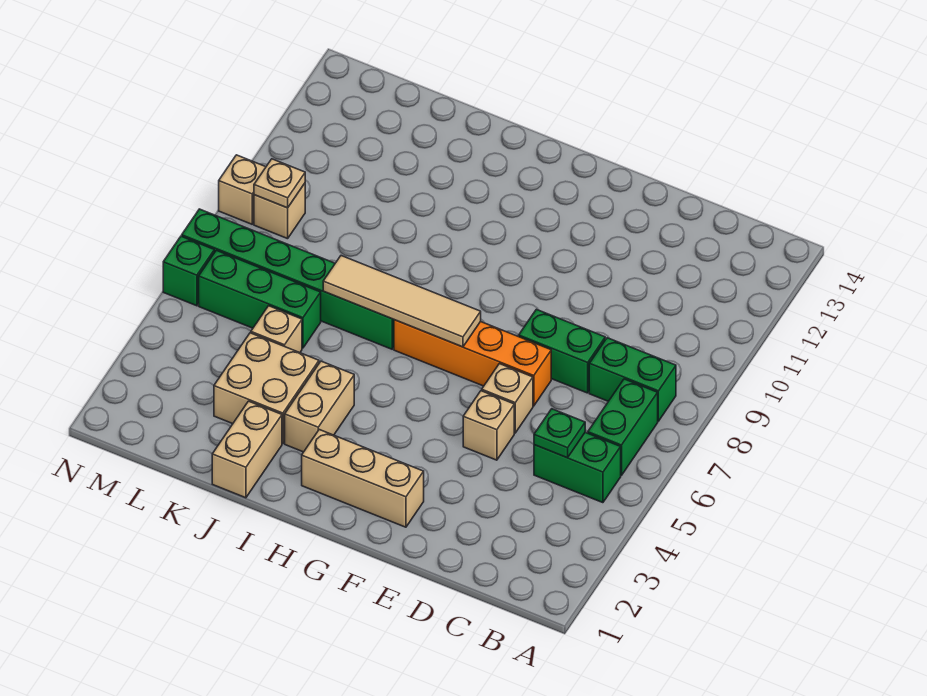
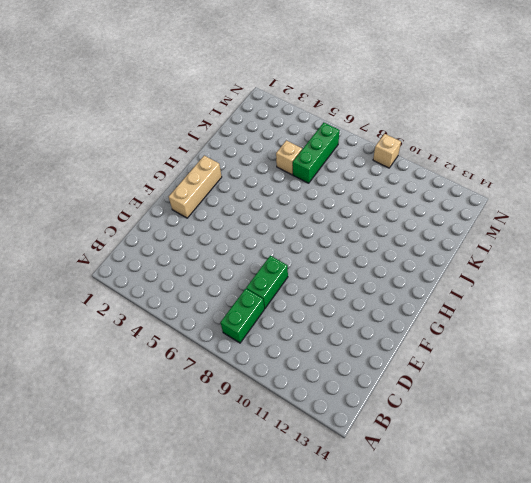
none -> green 1x2 brick [534,432,621,503]
none -> green 1x2 brick [588,379,658,476]
none -> tan 1x1 brick [463,391,514,460]

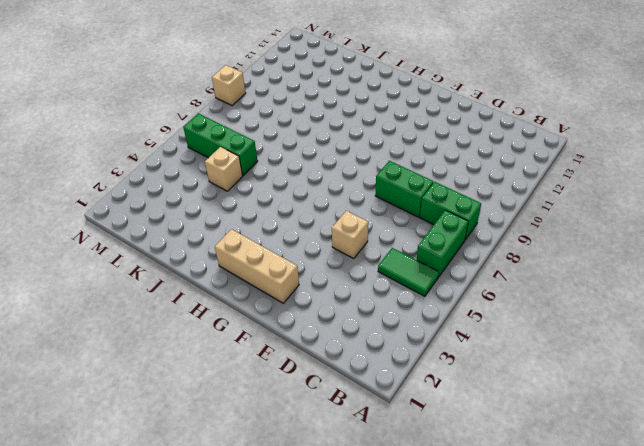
green 1x2 tile [378,248,439,296] -> green 1x2 brick [534,432,621,503]
none -> tan 1x1 brick [482,364,533,433]
none -> orange 1x4 brick [394,320,551,406]
none -> tan 1x2 brick [285,361,354,452]

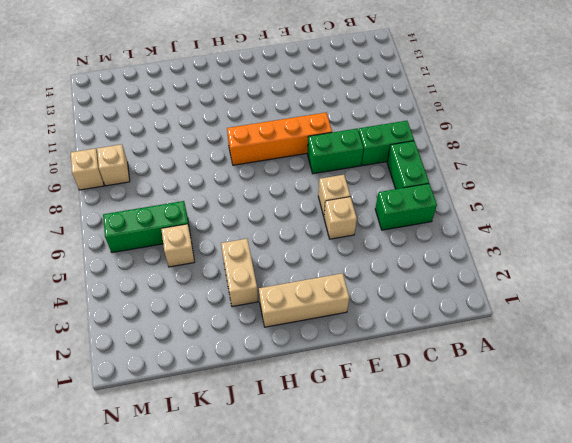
orange 1x4 brick [227,113,332,165] -> orange 1x4 brick moved to [394,320,551,406]
none -> green 1x6 brick [182,209,394,349]
none -> tan 1x2 brick [212,401,282,498]
none -> tan 2x2 brick [214,333,319,444]

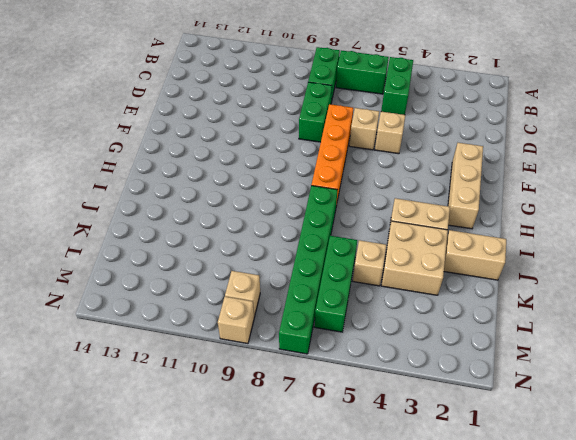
none -> green 1x1 brick [163,236,214,306]
none -> green 1x1 plate [534,409,585,458]
none -> tan 1x4 tile [323,256,481,347]

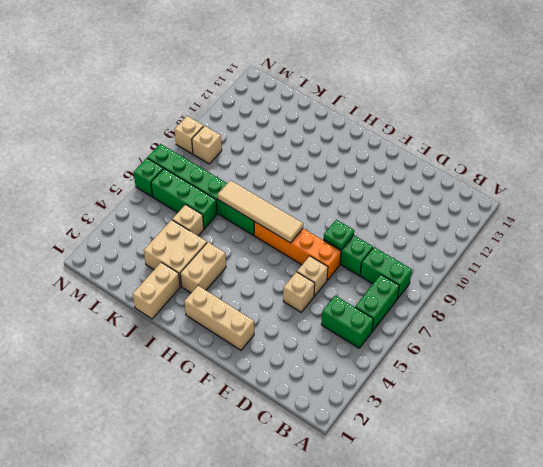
green 1x1 plate [324,220,354,250] -> green 1x1 plate moved to [534,409,585,458]
none -> tan 1x1 plate [254,159,305,208]

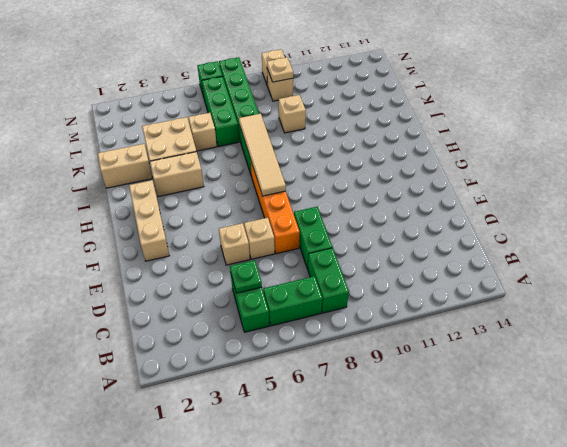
tan 1x1 brick [279,95,306,133] -> none

